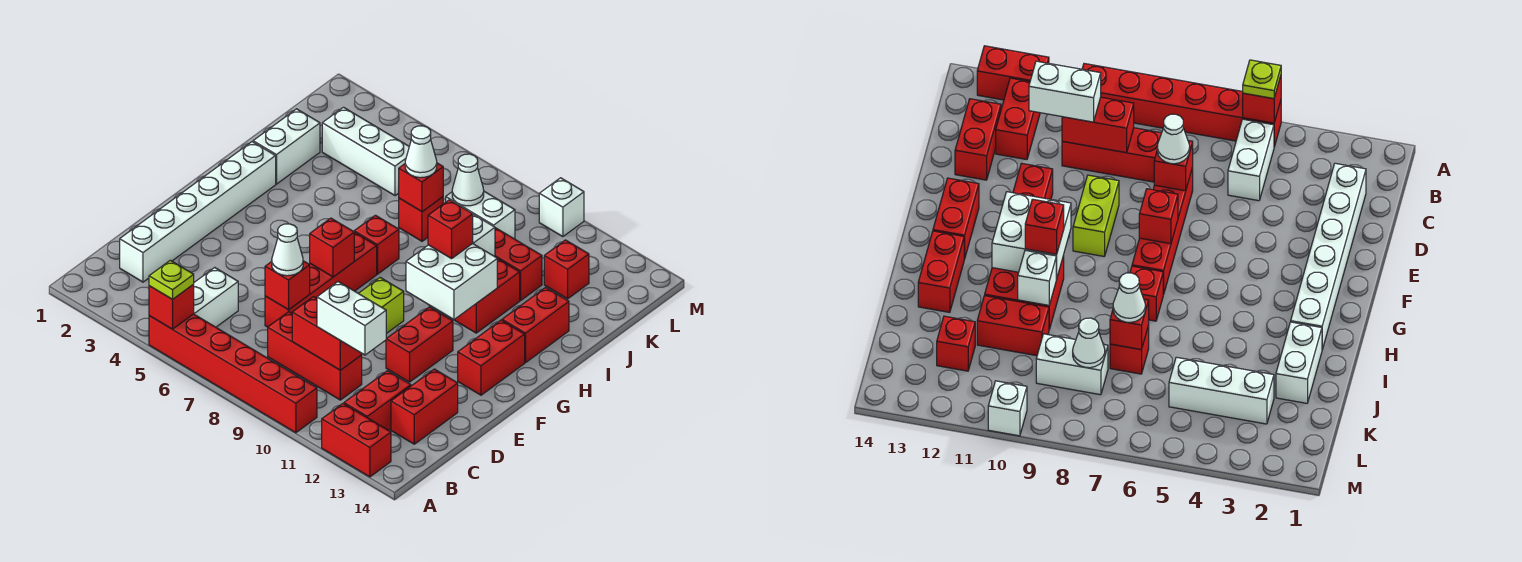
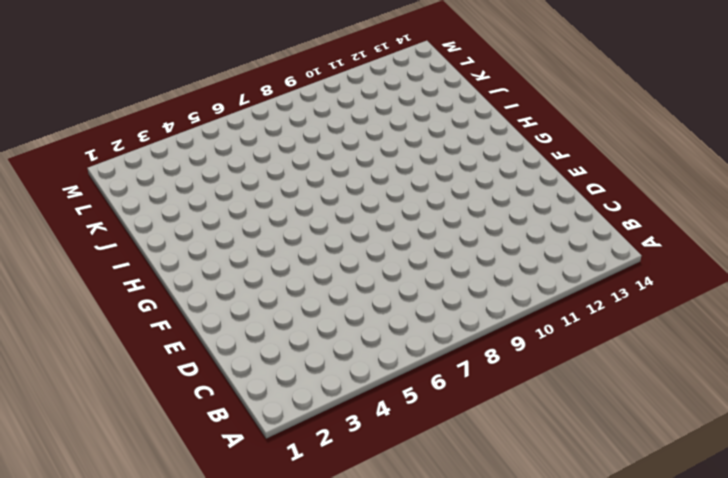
none -> red 1x6 brick [149,314,317,433]
none -> red 1x2 brick [322,404,391,477]
none -> white 1x2 brick [194,268,238,327]
none -> red 1x2 brick [344,371,411,431]

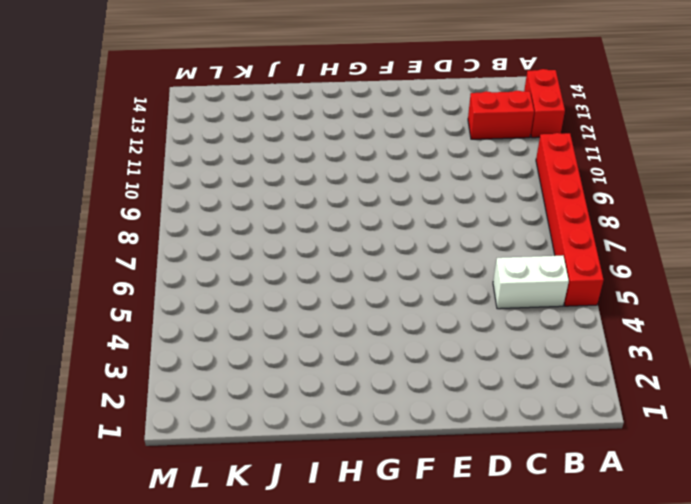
none -> white 1x6 brick [120,142,276,282]
none -> red 1x3 brick [268,312,362,400]
none -> red 1x2 brick [391,369,458,444]
none -> red 1x4 brick [265,232,377,327]

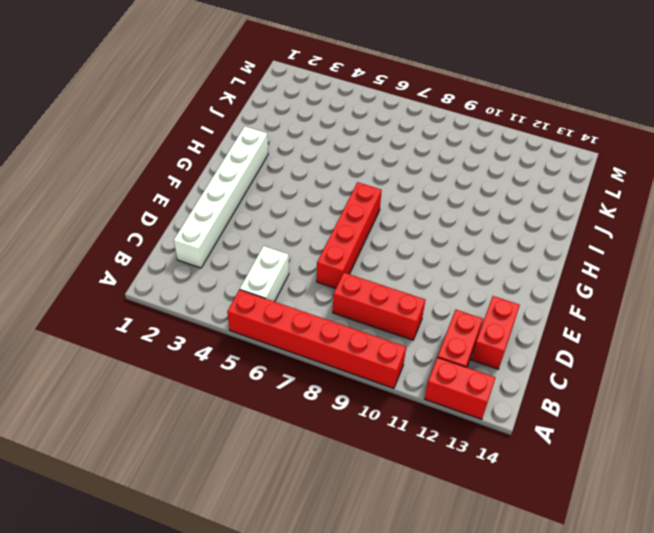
none -> lime 1x2 brick [359,278,404,334]
none -> red 1x2 brick [386,307,453,382]
none -> red 1x2 brick [458,320,525,395]
none -> red 1x1 brick [354,215,399,274]

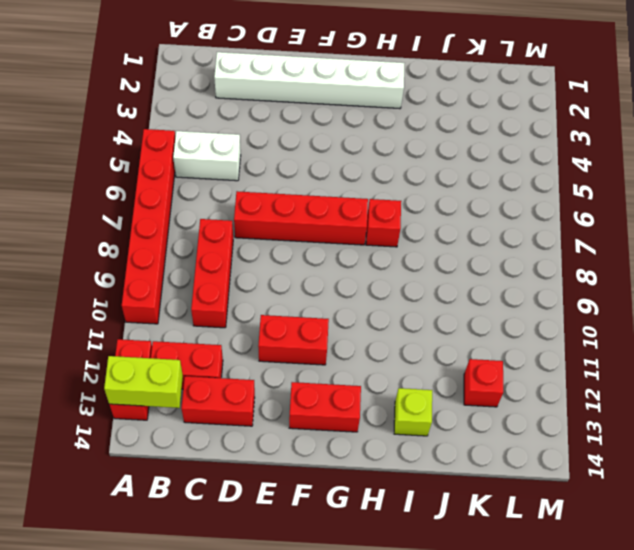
lime 1x2 brick [104,356,183,408] -> lime 1x2 brick moved to [359,278,404,334]
lime 1x1 brick [394,388,432,436] -> red 1x2 brick [502,287,569,363]
none -> red 2x2 brick [454,259,520,333]
none -> white 1x2 brick [253,109,320,184]
none -> red 1x1 brick [399,197,443,241]
none -> red 1x2 brick [495,228,542,300]

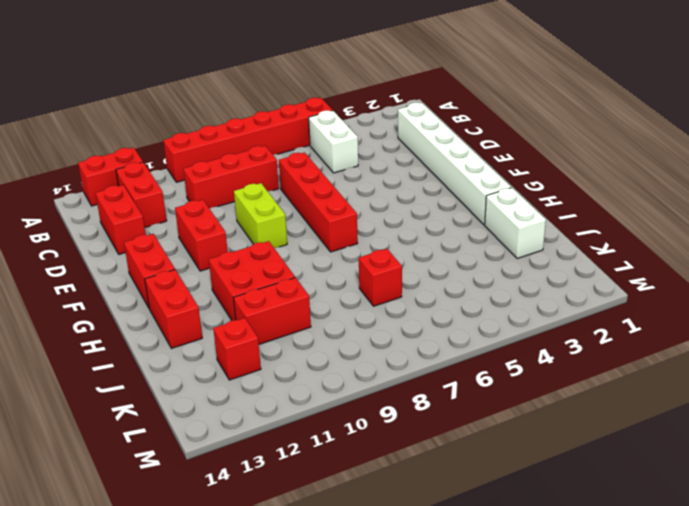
none -> red 1x1 brick [354,215,399,274]
none -> white 1x3 brick [322,107,409,196]
none -> white 1x2 brick [446,192,515,239]
none -> white 1x1 brick [539,178,584,237]

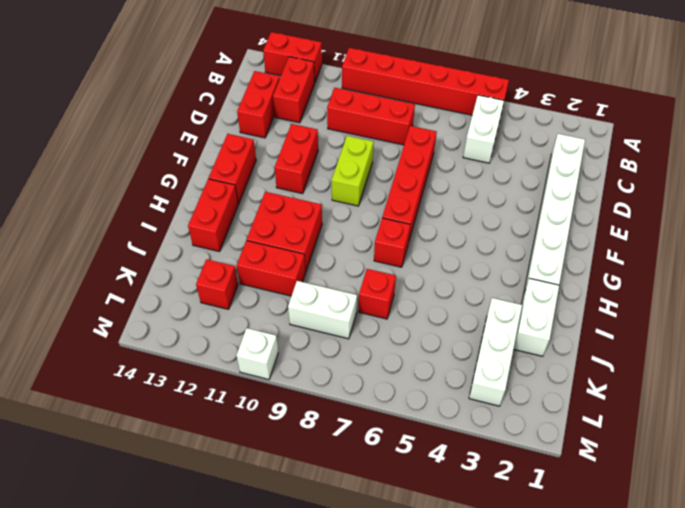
white 1x3 brick [469,298,522,406] -> white 1x3 brick turned to [322,107,409,196]
none -> red 1x1 brick [149,284,194,329]
none -> red 1x2 brick [292,297,362,370]
none -> red 1x1 brick [265,261,310,310]
none -> red 1x1 brick [310,218,354,277]

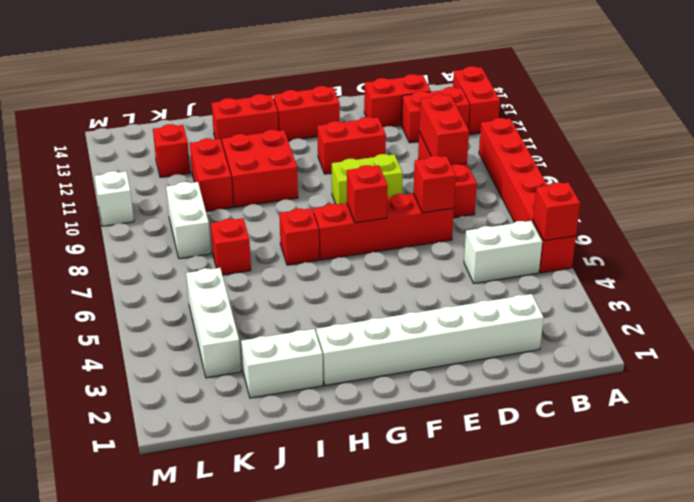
none -> white 2x2 brick [406,244,497,320]
none -> white 1x1 brick [473,214,495,257]
none -> red 1x1 brick [399,163,443,212]
none -> white 1x1 cone [452,154,484,206]

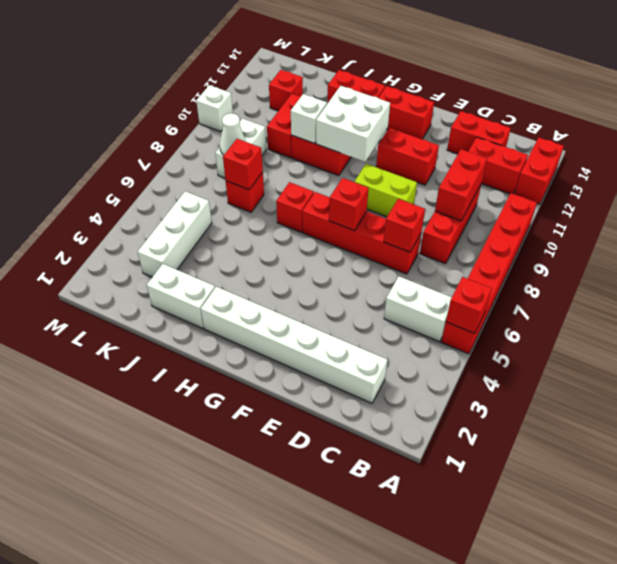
none -> lime 1x1 plate [149,260,194,299]
none -> white 1x2 brick [317,282,386,355]
none -> white 1x1 cone [272,224,303,276]
none -> red 1x1 brick [428,200,473,259]

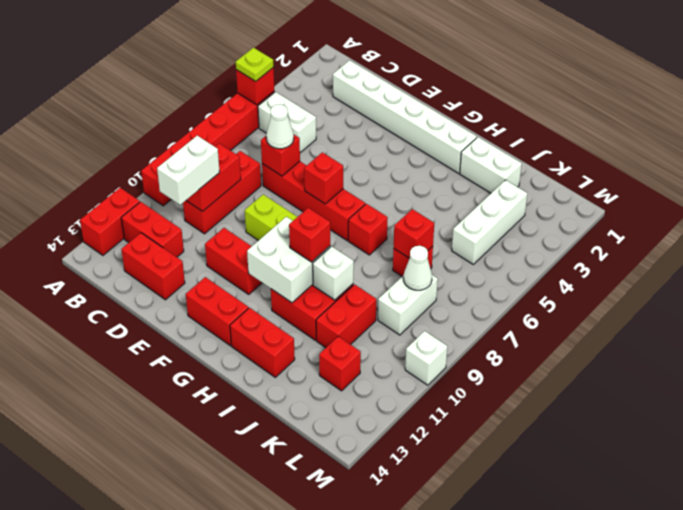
none -> white 1x1 cone [405,126,437,178]

